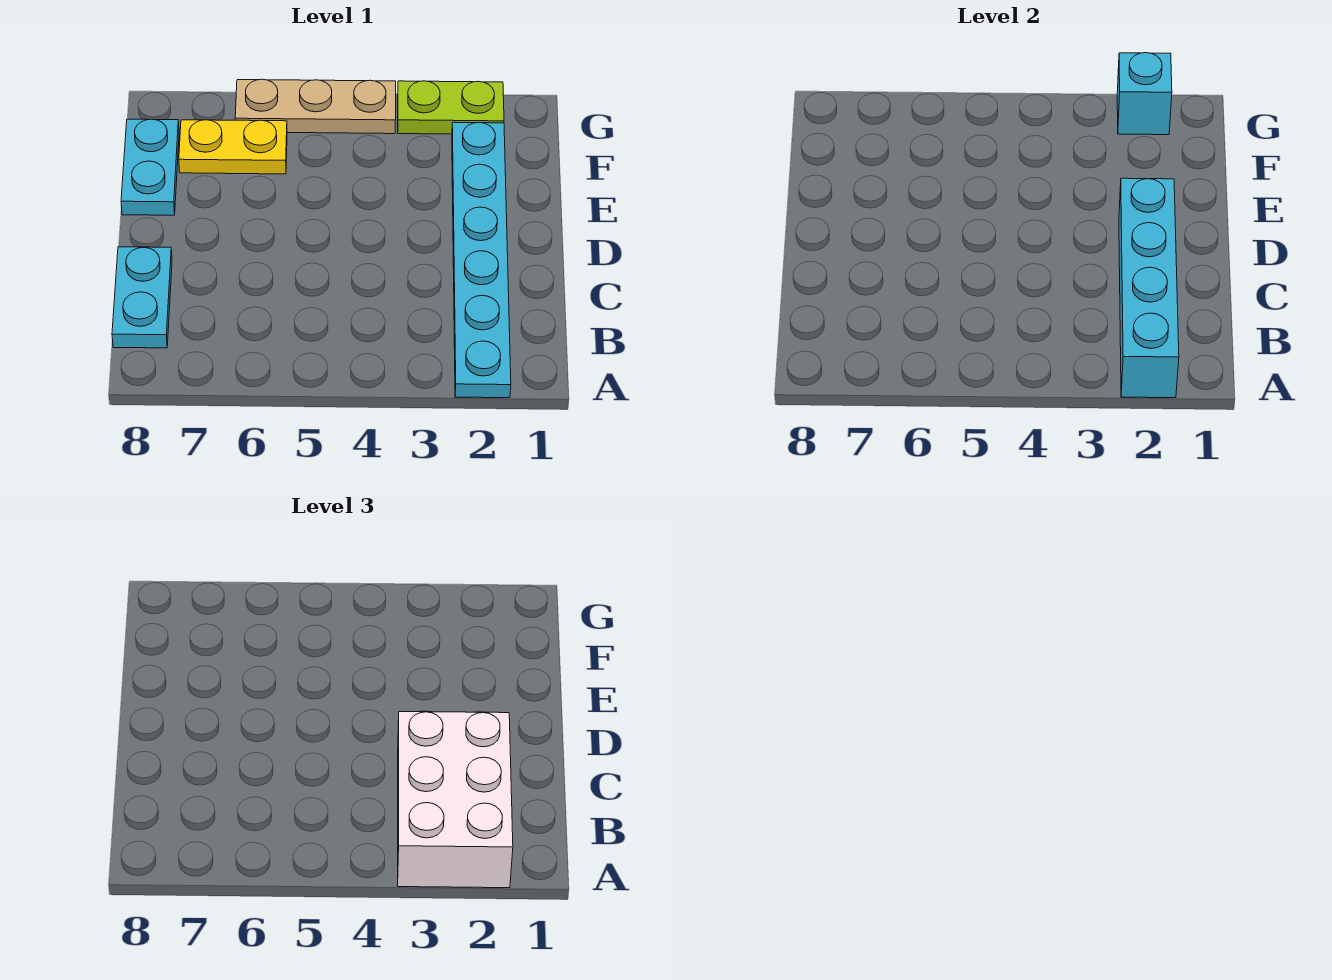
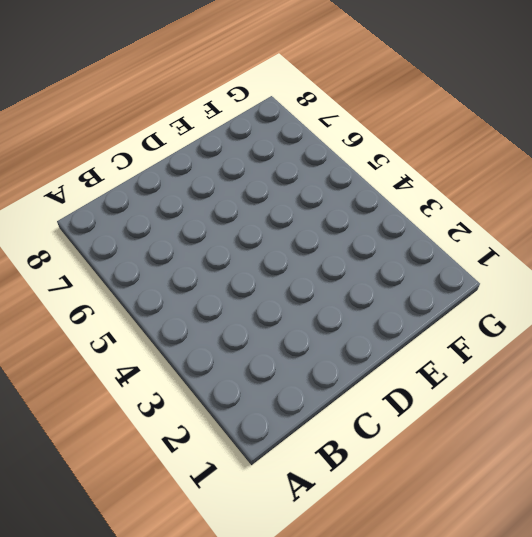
none -> cyan 1x6 plate [452,122,511,398]
none -> cyan 1x2 plate [112,247,172,348]

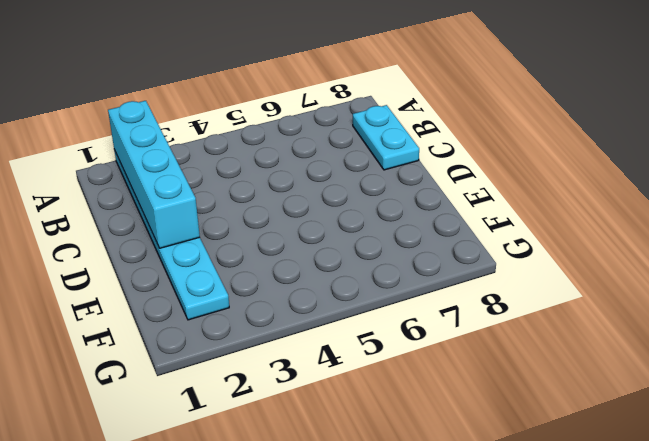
none -> cyan 1x2 plate [121,119,179,215]
none -> yellow 1x2 plate [179,120,287,174]

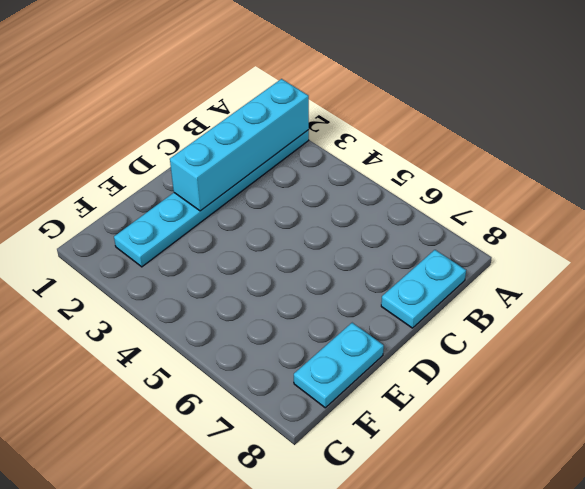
none -> yellow 1x2 plate [179,120,287,174]
none -> lime 1x2 plate [398,81,504,134]

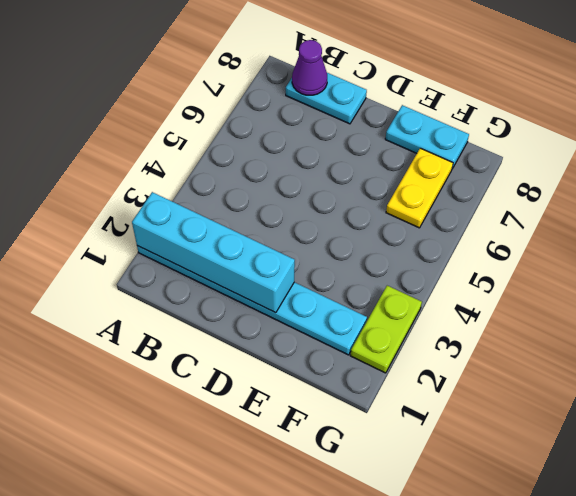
purple 1x1 cone [292,40,327,95] -> none
none -> tan 1x3 plate [235,79,396,134]
none -> cyan 1x1 brick [1117,53,1172,135]

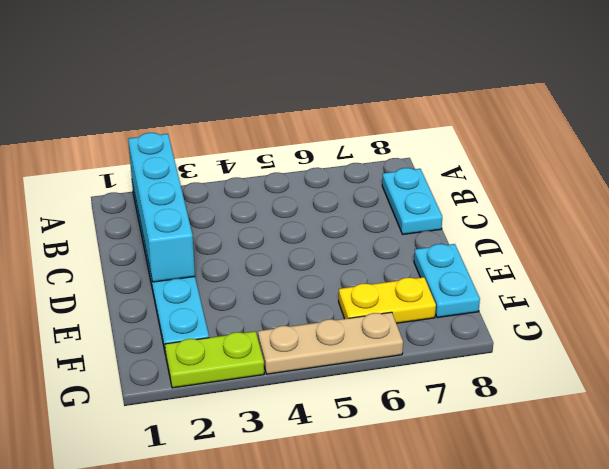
none -> cyan 1x1 brick [1117,53,1172,135]
none -> white 2x3 brick [398,712,513,888]

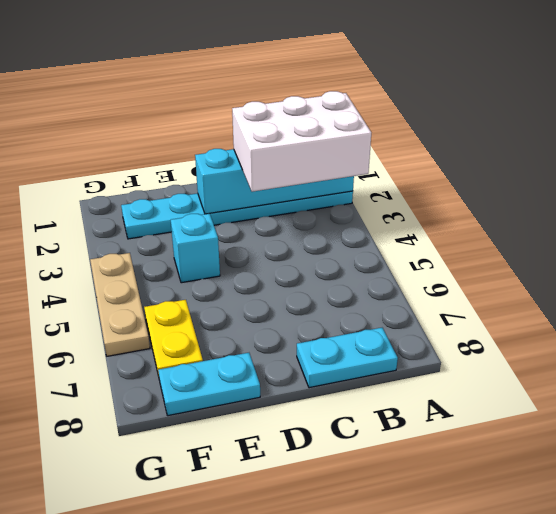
cyan 1x1 brick [171,213,220,283] -> cyan 1x1 brick moved to [1117,53,1172,135]
none -> lime 1x2 plate [398,81,504,134]

